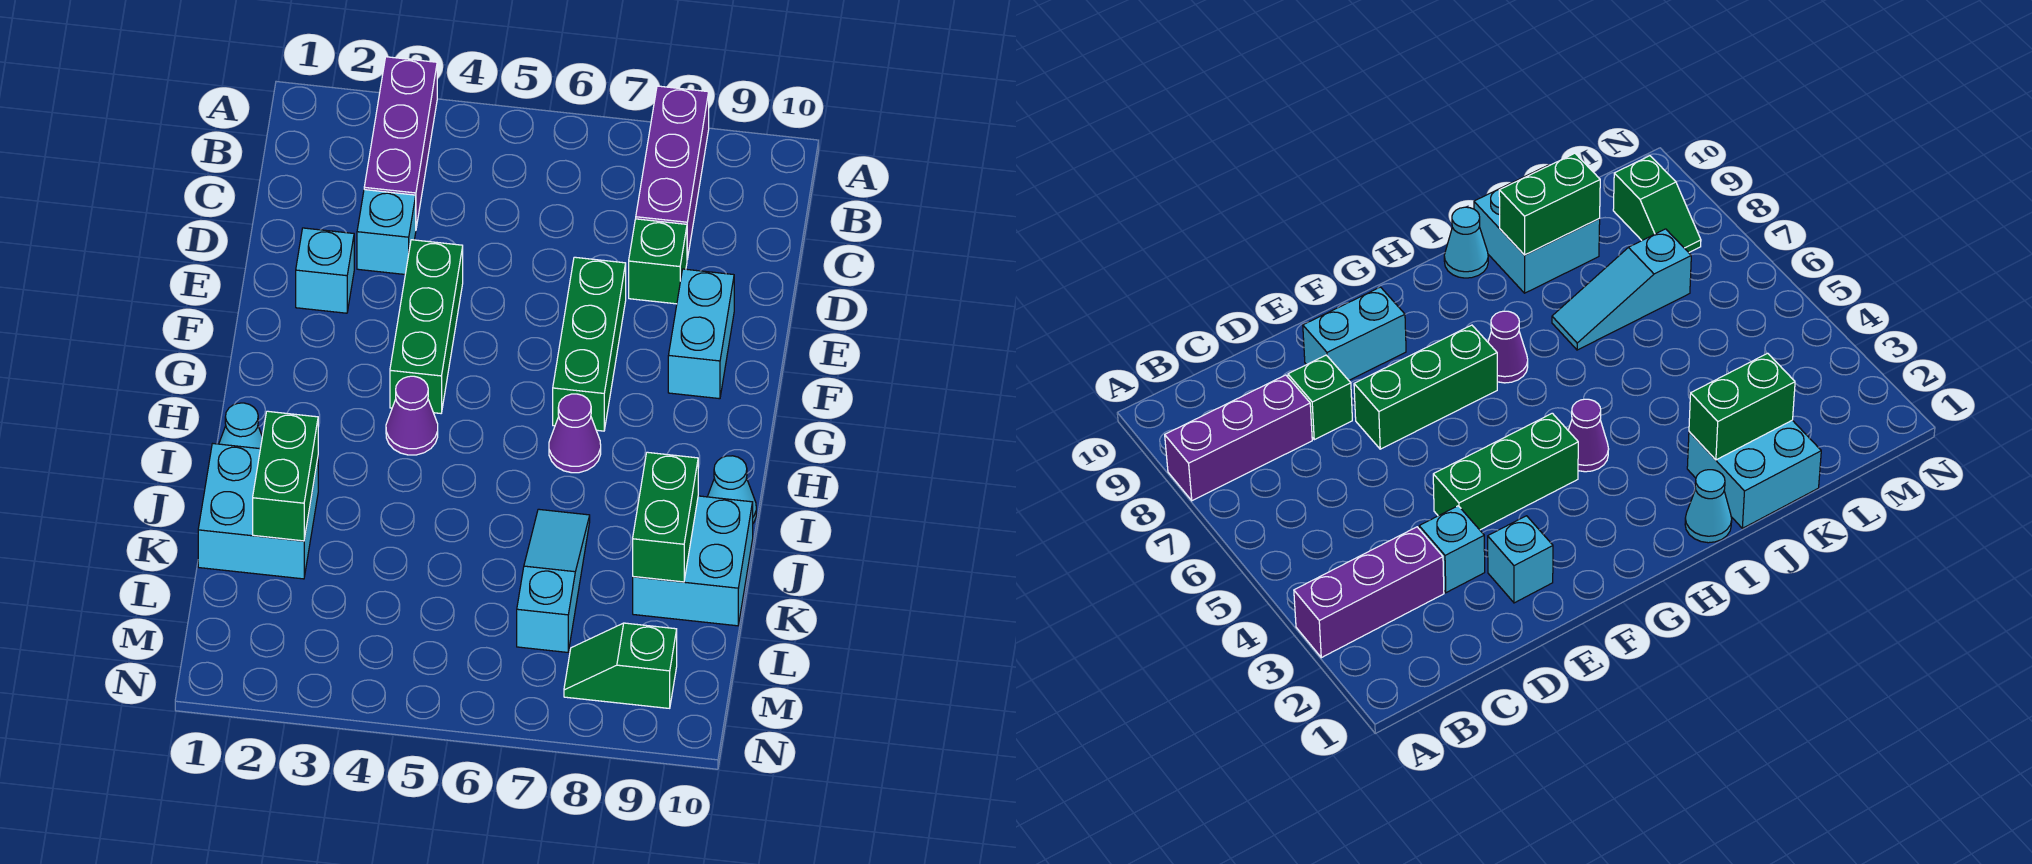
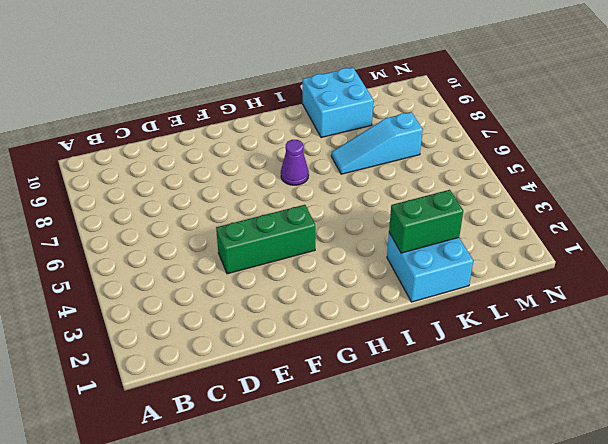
none -> purple 1x3 brick [364,57,437,228]
none -> purple 1x3 brick [636,86,709,259]
none -> cyan 1x1 brick [357,190,416,274]

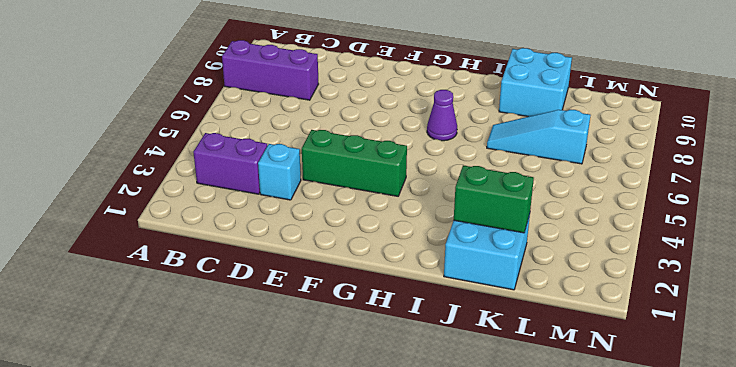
purple 1x2 brick [193,133,267,194] -> purple 1x3 brick [364,57,437,228]
none -> green 1x1 brick [629,219,687,304]
none -> cyan 1x1 brick [296,228,354,313]
none -> green 1x3 brick [553,257,626,431]

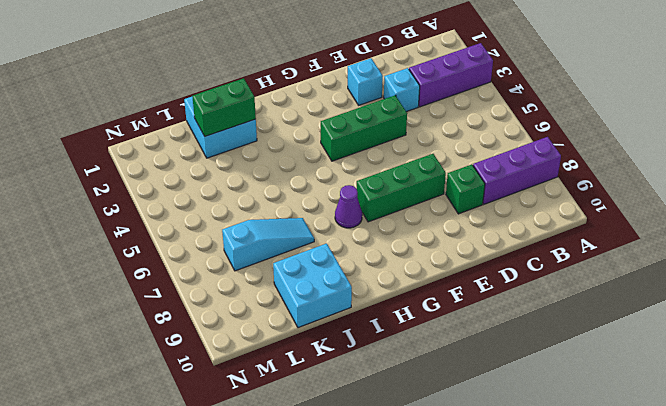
none -> cyan 1x2 brick [668,269,734,399]
none -> purple 1x1 cone [386,376,438,455]
none -> cyan 1x1 cone [219,403,262,449]

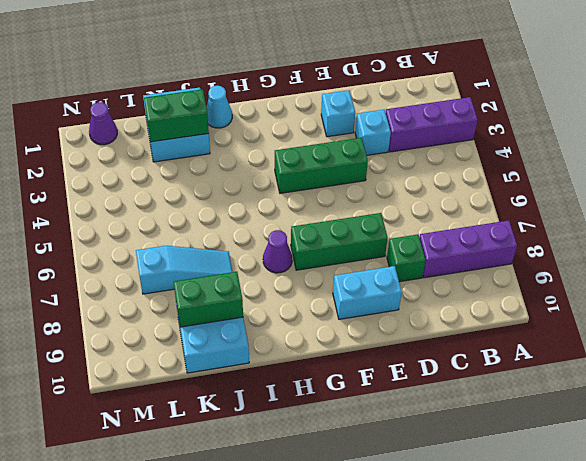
purple 1x1 cone [89,102,117,145] -> purple 1x1 cone moved to [386,376,438,455]
none -> cyan 1x1 cone [707,456,756,523]
none -> green 1x2 slope [564,623,677,708]

